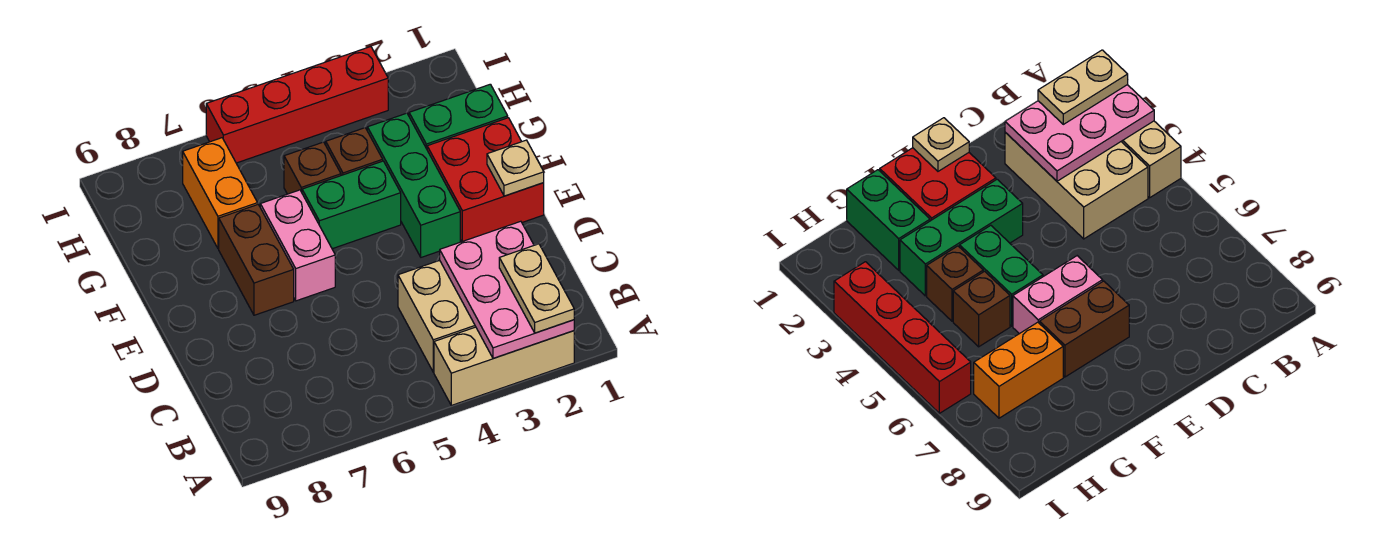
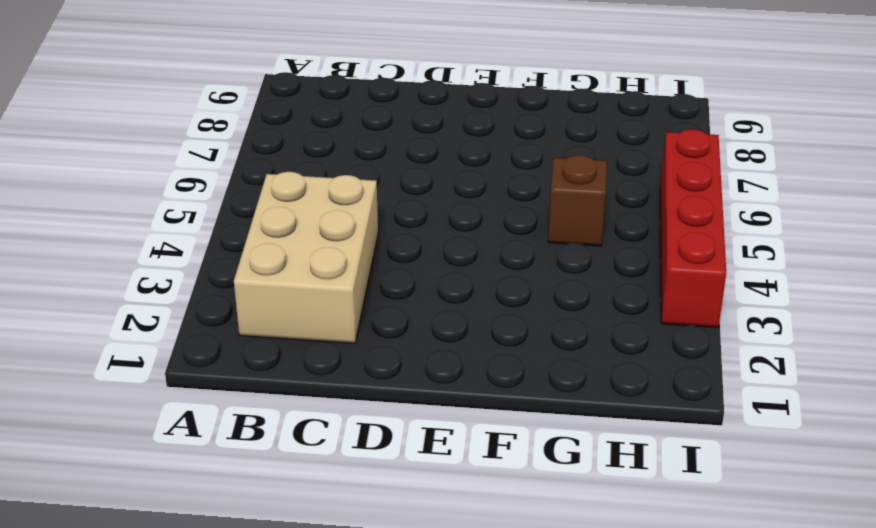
none -> tan 1x3 brick [434,327,574,405]
none -> red 2x2 brick [427,118,544,242]
none -> green 1x3 brick [367,113,460,257]

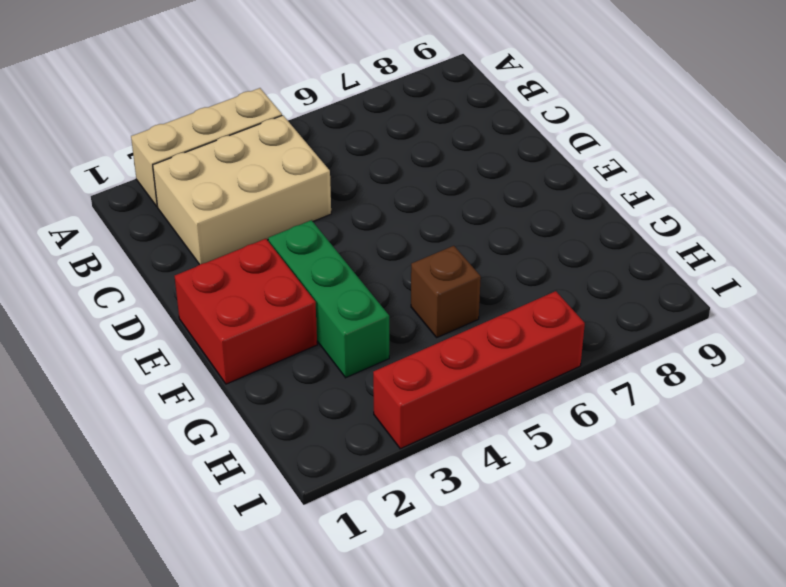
none -> pink 1x2 brick [260,190,335,301]
none -> brown 1x2 brick [219,205,294,315]
none -> green 1x2 brick [302,161,401,249]

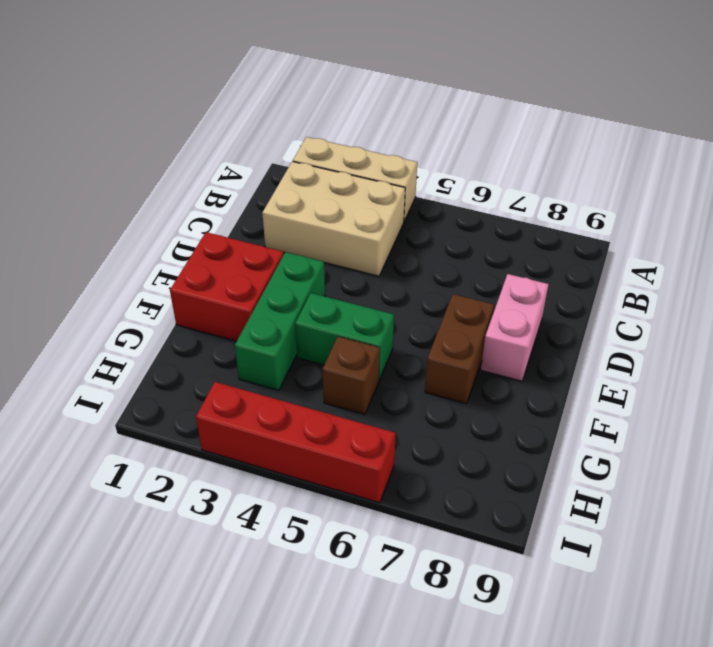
pink 1x2 brick [481,274,549,381] -> pink 1x2 brick moved to [260,190,335,301]
none -> green 1x2 brick [409,84,508,149]
none -> brown 1x1 brick [326,128,383,175]
none -> orange 1x2 brick [183,138,258,249]

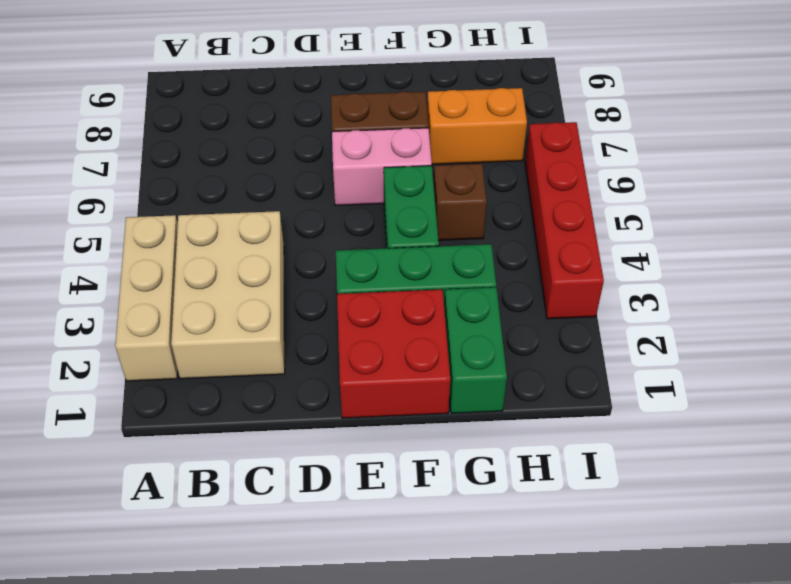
none -> brown 1x1 brick [326,128,383,175]
none -> pink 2x3 plate [440,221,574,358]
none -> tan 1x1 plate [487,140,544,196]

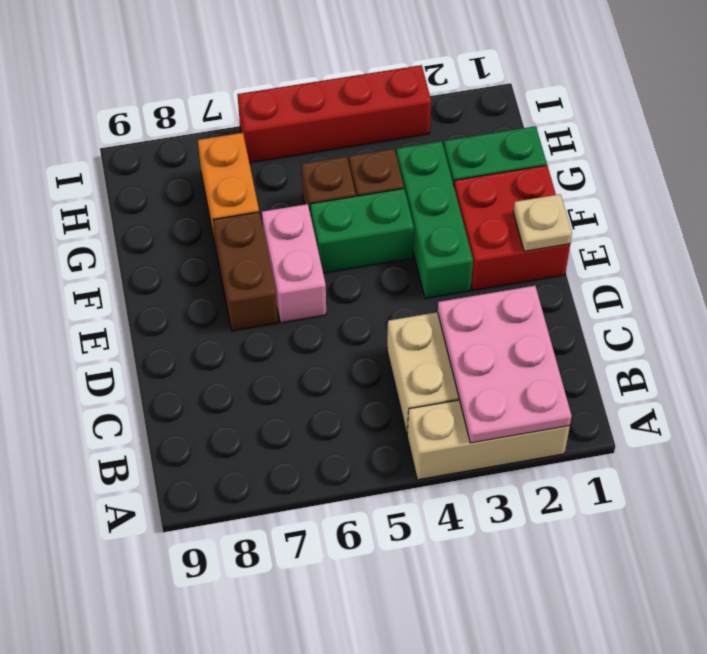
none -> tan 1x2 plate [499,244,574,333]

